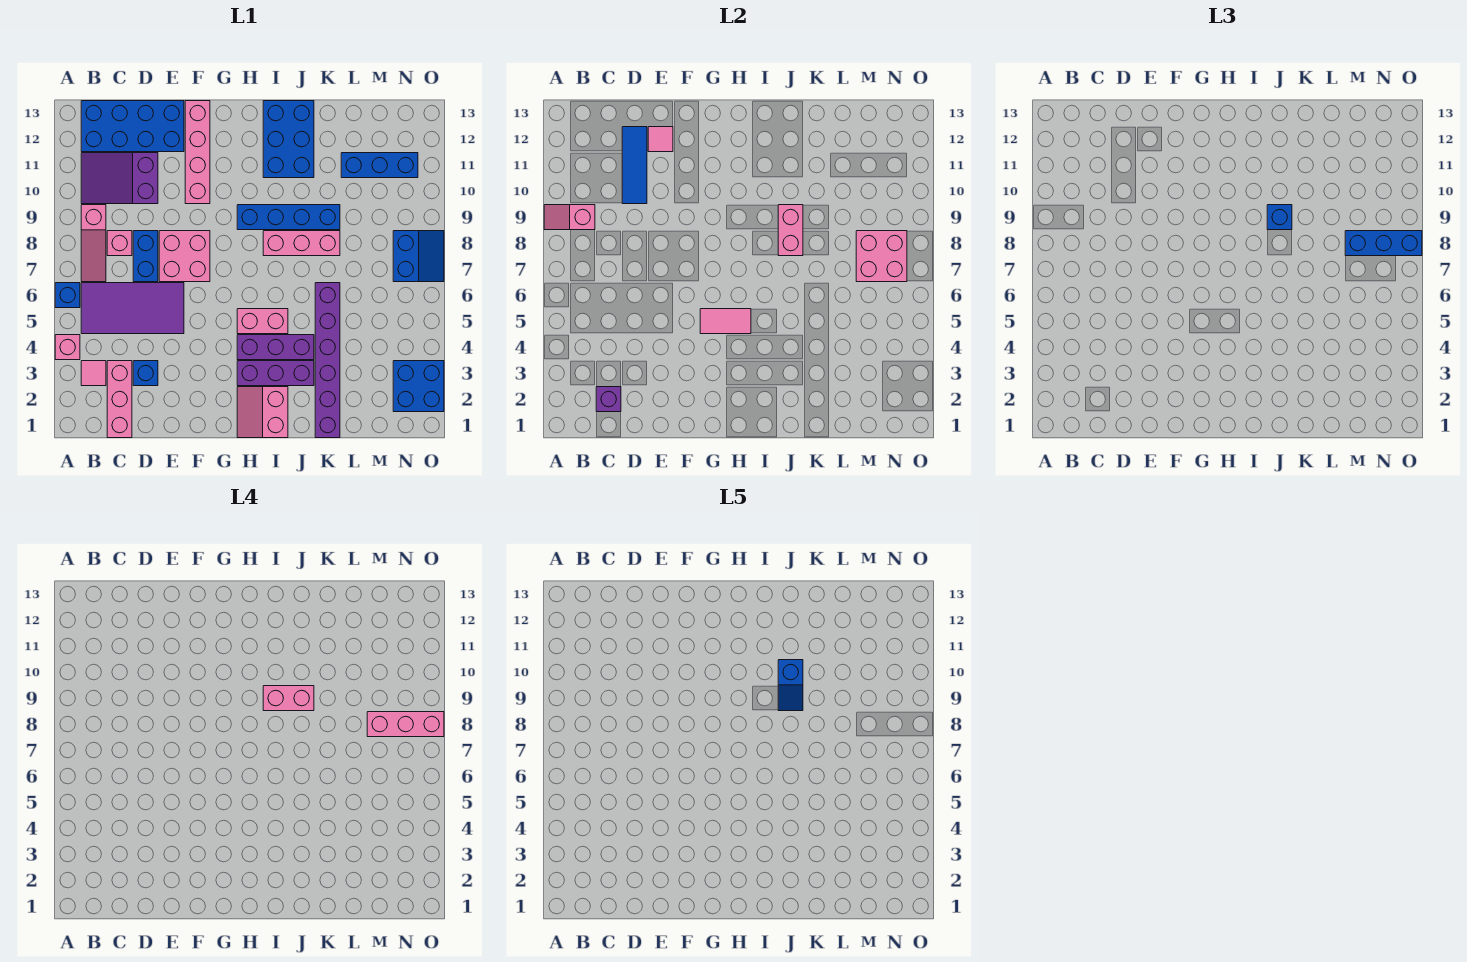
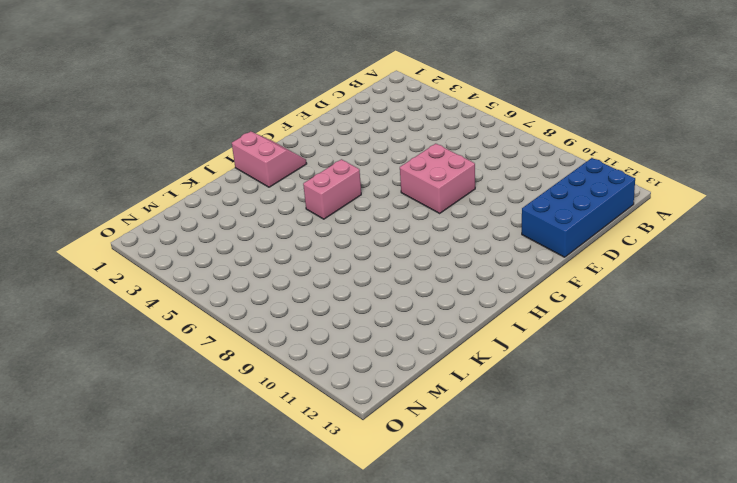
none -> pink 1x1 brick [55,335,80,360]
none -> blue 1x1 brick [55,283,80,308]
none -> pink 1x1 tile [81,361,106,386]
none -> purple 2x4 tile [81,283,184,334]

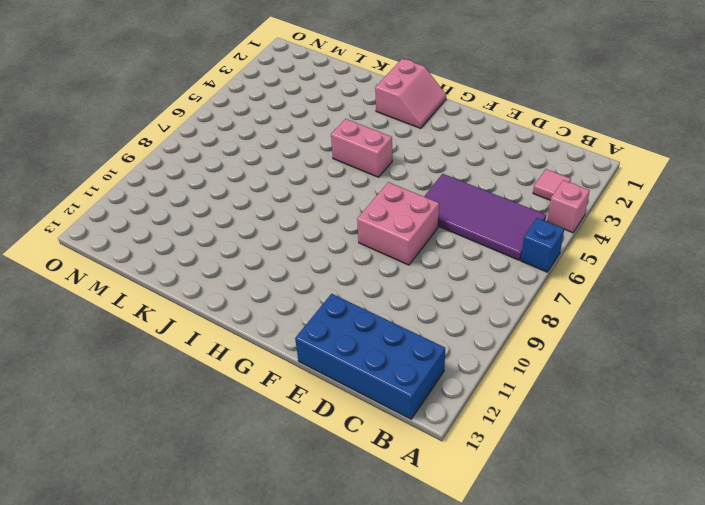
none -> pink 1x3 slope [81,205,106,282]
none -> purple 2x3 slope [81,153,158,204]
none -> pink 1x3 brick [107,361,132,438]
none -> pink 1x1 brick [107,231,132,256]

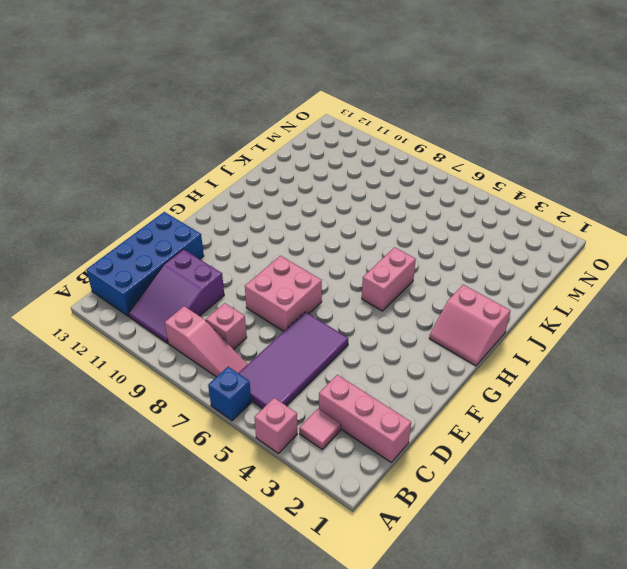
none -> blue 1x1 brick [133,361,158,386]
none -> blue 1x2 brick [133,231,158,282]
none -> pink 1x4 brick [185,101,210,204]
none -> purple 1x3 brick [237,361,314,386]

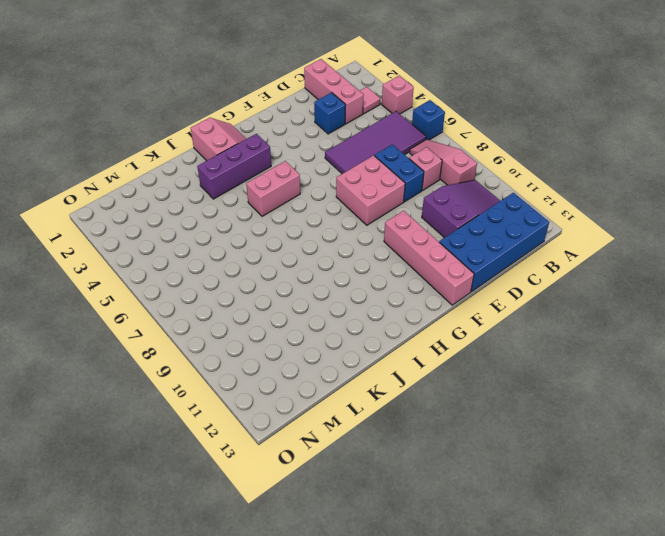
none -> purple 1x3 brick [237,335,314,360]
none -> blue 1x4 brick [237,205,340,230]
none -> pink 1x3 brick [263,231,340,256]
none -> blue 2x3 brick [263,101,314,178]

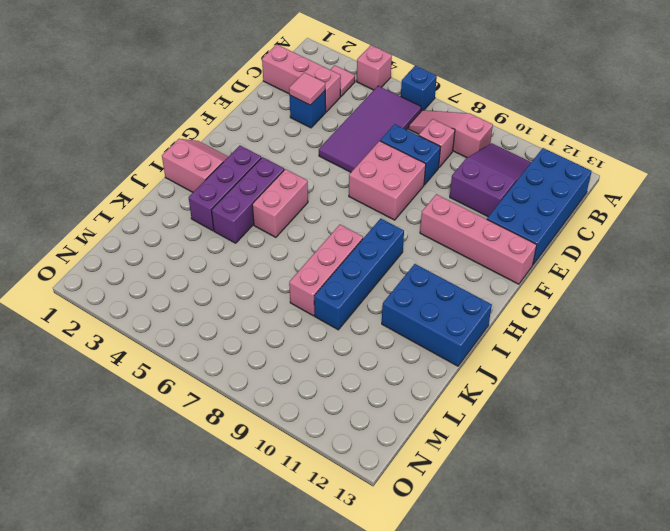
pink 1x1 tile [289,73,325,105] -> pink 1x1 tile moved to [648,127,673,152]
none -> purple 1x6 brick [315,283,340,438]
none -> blue 1x3 brick [341,153,418,178]
none -> blue 2x2 brick [393,361,444,412]
none -> blue 2x2 slope [393,231,444,282]

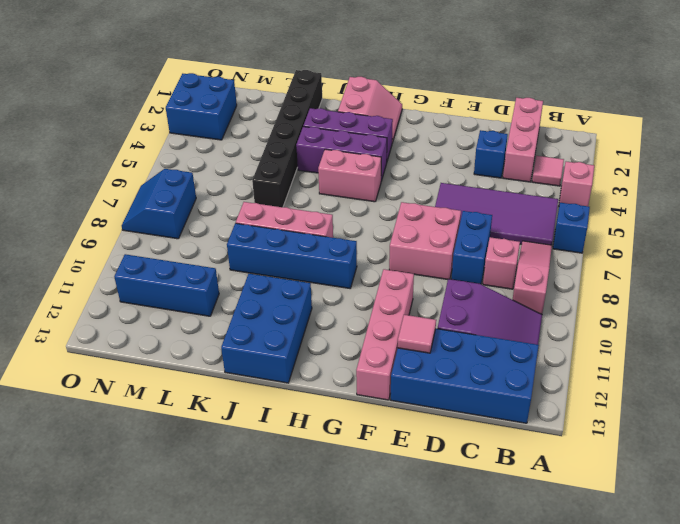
black 1x6 brick [252,70,322,207] -> purple 1x6 brick [315,283,340,438]
none -> pink 1x2 slope [544,205,595,230]
none -> purple 1x1 brick [596,387,621,412]
none -> blue 1x3 tile [622,127,647,204]
none -> pink 1x2 tile [700,309,751,334]

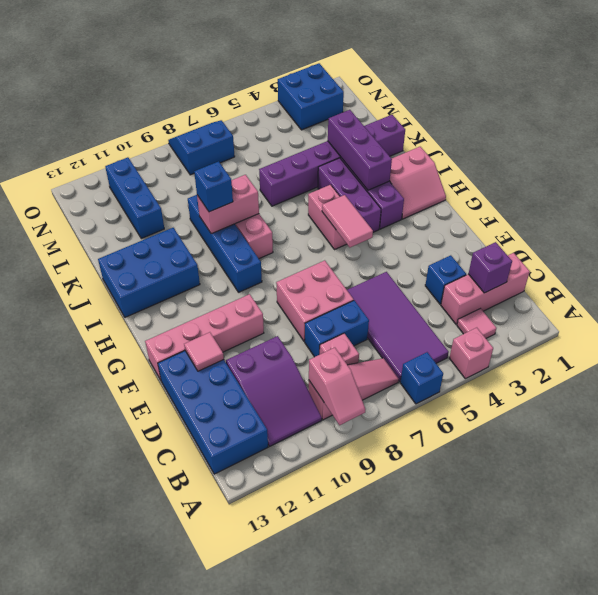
purple 1x3 brick [328,110,392,190] -> none
none -> blue 1x3 tile [622,127,647,204]
none -> pink 2x2 brick [856,231,907,282]
none -> blue 1x3 brick [1345,231,1422,256]
none -> pink 1x2 brick [263,686,314,711]

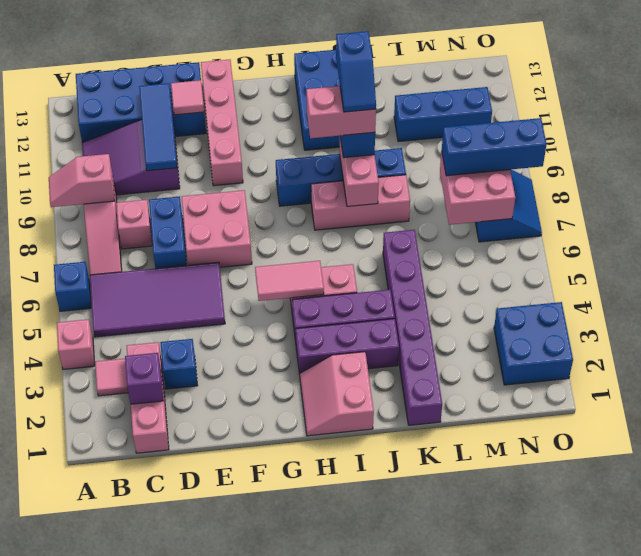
none -> pink 1x3 brick [367,712,444,737]

